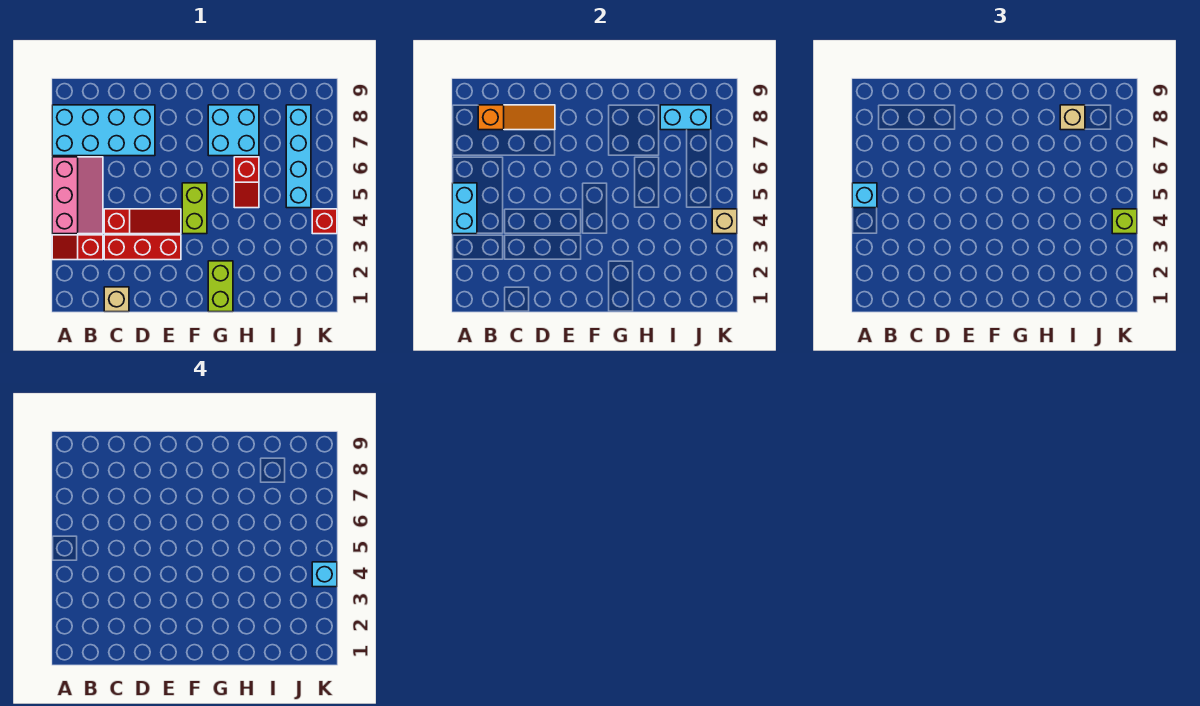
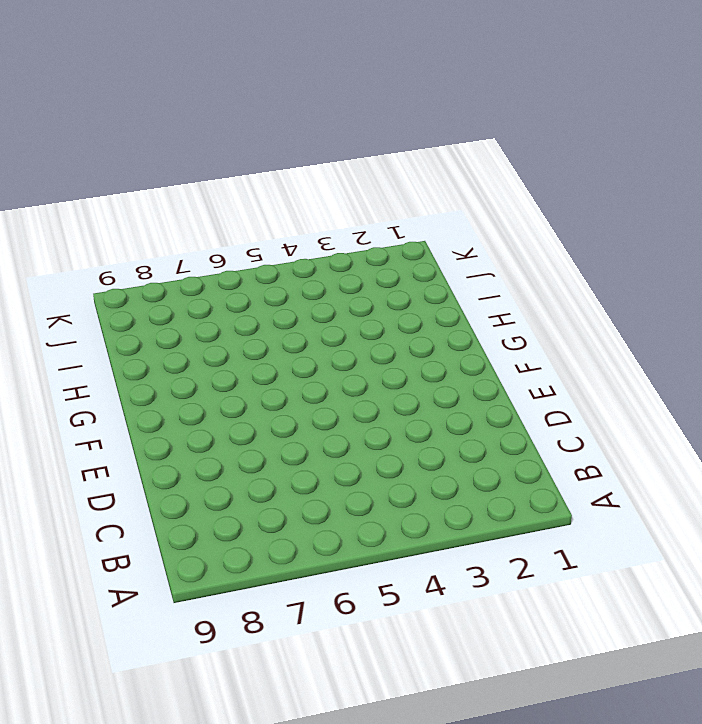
none -> red 1x2 slope [52,235,103,260]
none -> pink 2x3 slope [52,157,103,234]
none -> cyan 2x4 brick [52,105,155,156]

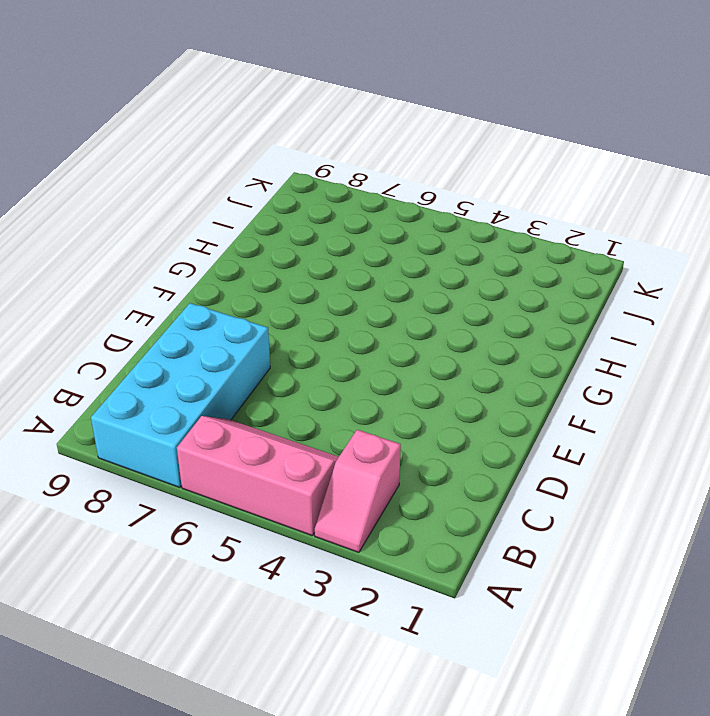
pink 1x2 slope [315,430,401,552] -> red 1x2 slope [52,235,103,260]
none -> tan 1x1 brick [104,287,129,312]
none -> red 1x3 brick [104,235,181,260]
none -> red 1x3 slope [104,209,181,234]

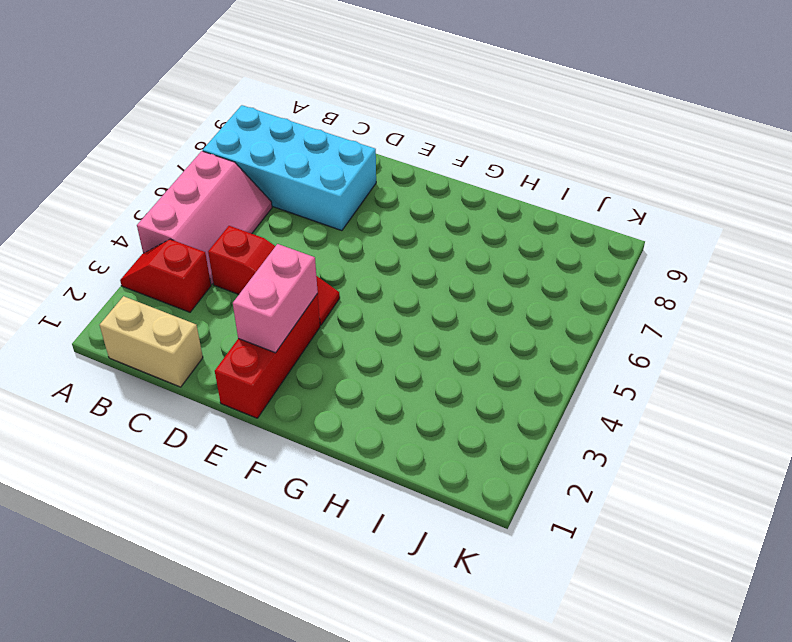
tan 1x2 brick [100,296,203,387] -> tan 1x1 brick [104,287,129,312]
red 1x3 brick [215,294,320,418] -> red 1x3 brick turned to [104,235,181,260]
pink 1x2 brick [233,244,318,353] -> none
none -> lime 1x2 brick [182,183,207,234]
none -> lime 1x2 brick [208,261,233,312]
none -> cyan 2x2 brick [208,105,259,156]

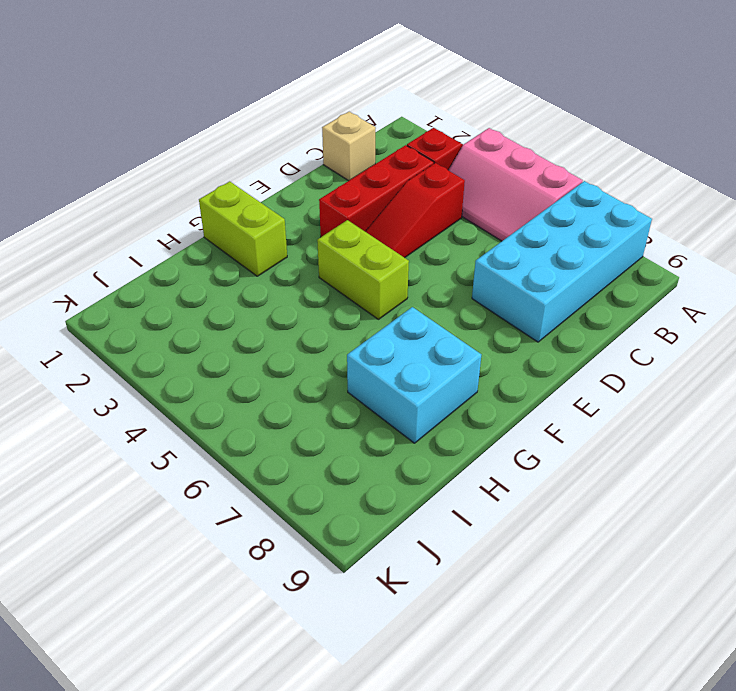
none -> red 1x2 slope [234,157,259,208]
none -> cyan 1x4 brick [286,105,311,208]
none -> red 1x1 brick [312,209,337,234]

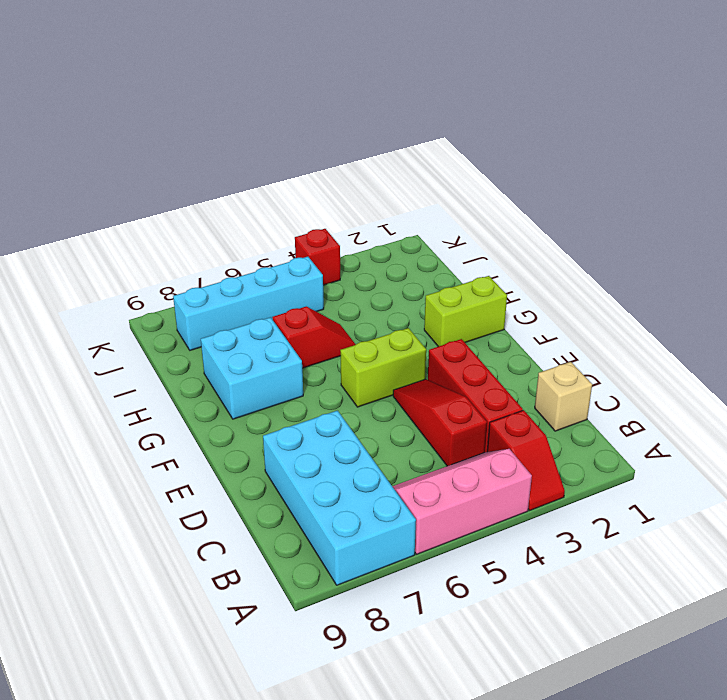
none -> cyan 1x2 brick [452,183,477,234]
none -> orange 1x3 slope [478,105,555,130]
none -> cyan 1x2 brick [660,105,711,130]

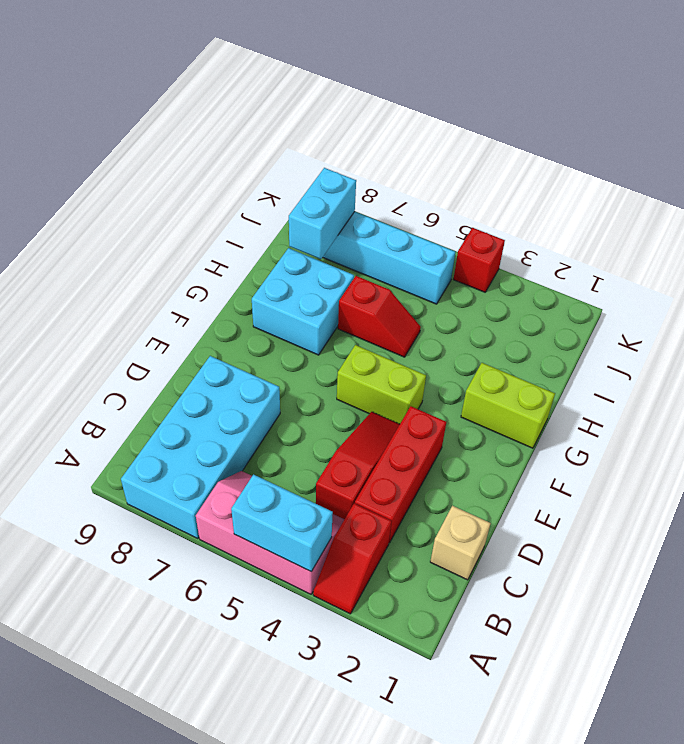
none -> orange 1x3 slope [478,105,555,130]
none -> tan 1x1 brick [712,209,737,234]
none -> cyan 1x1 brick [852,183,877,208]

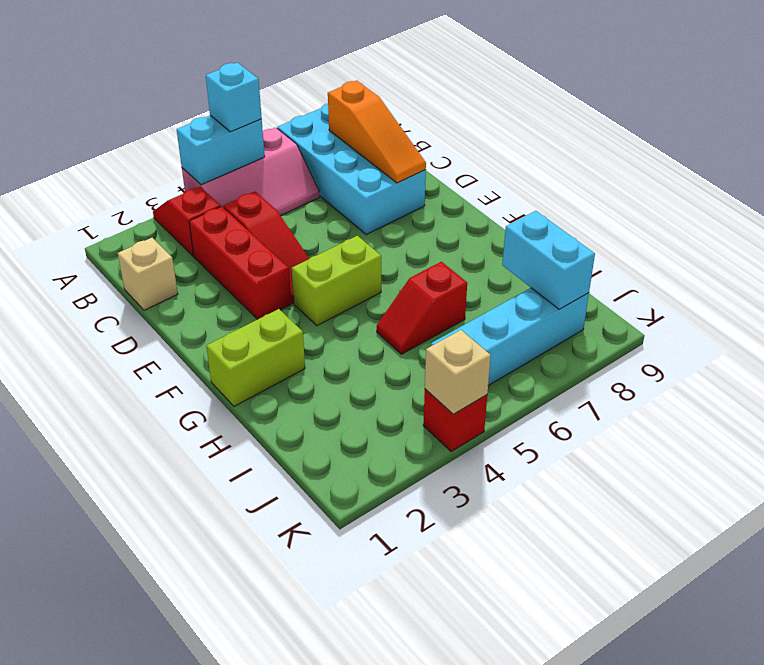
none -> cyan 2x2 brick [208,105,259,156]
none -> tan 1x1 brick [1060,105,1085,130]
none -> lime 1x1 brick [1112,209,1137,234]

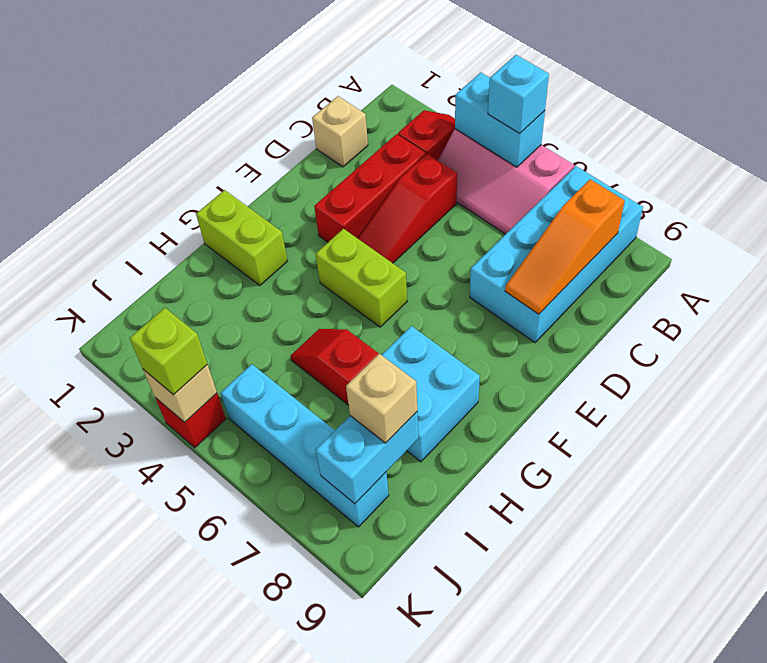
none -> cyan 1x1 brick [312,562,337,587]

